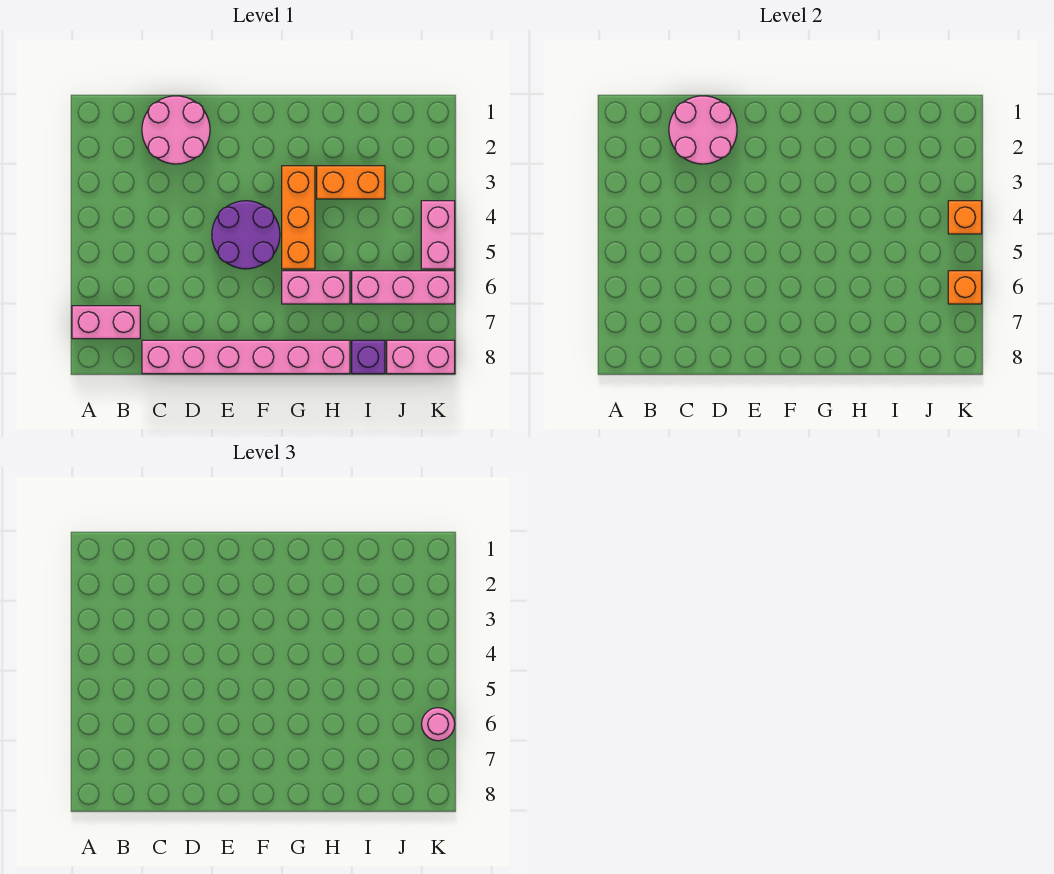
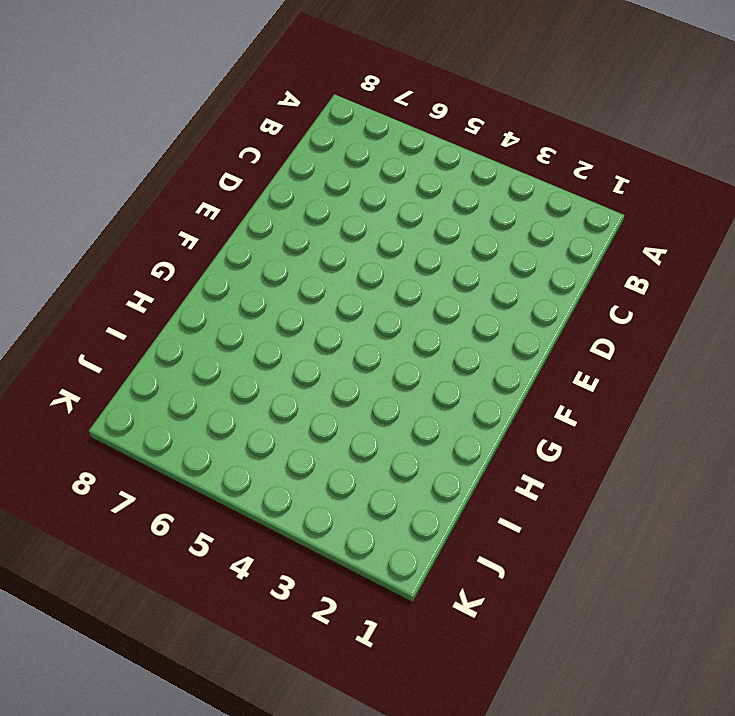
none -> pink 1x2 brick [72,306,140,339]
none -> pink 2x2 round brick [142,96,210,164]
none -> pink 1x6 brick [142,340,350,374]

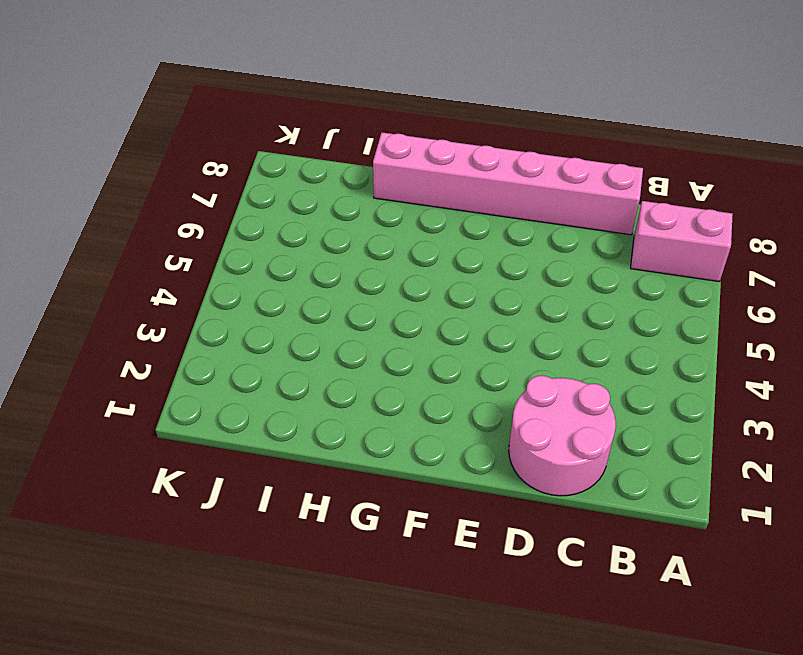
none -> purple 2x2 round brick [212,201,280,269]
none -> orange 1x3 brick [282,166,315,269]
none -> pink 1x2 brick [282,271,350,304]

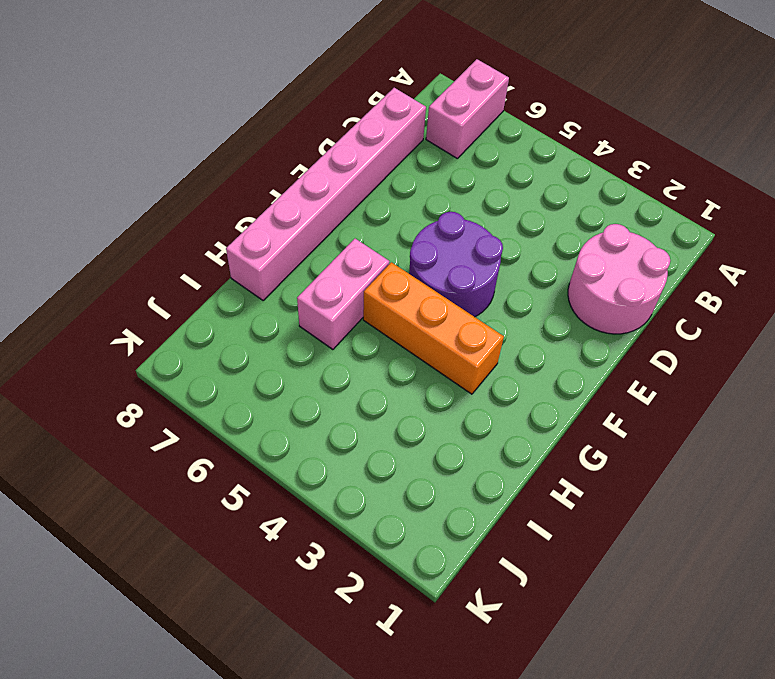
none -> orange 1x2 brick [317,166,385,199]
none -> pink 1x3 brick [352,271,455,304]
none -> purple 1x1 brick [352,340,385,374]

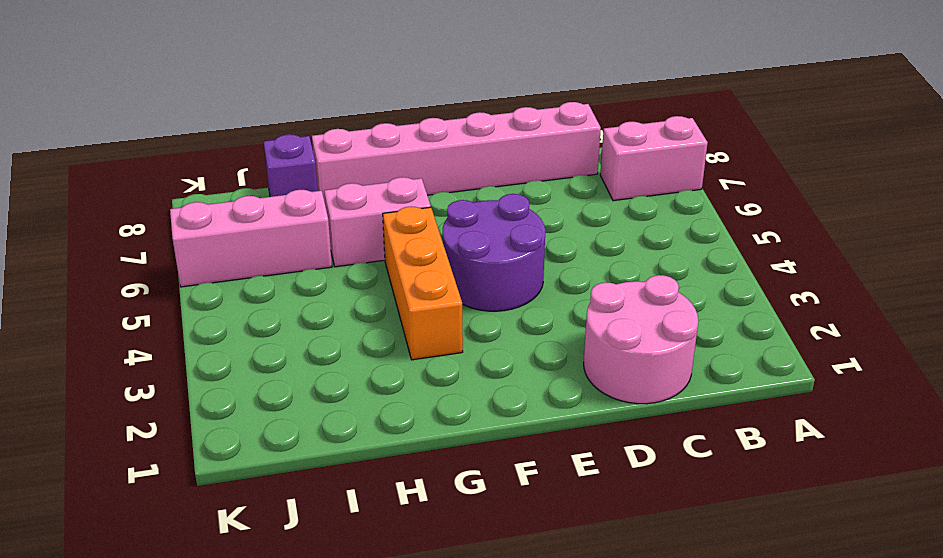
none -> orange 1x2 brick [317,166,385,199]
none -> pink 1x2 brick [387,340,455,374]
none -> pink 1x2 brick [421,201,455,269]

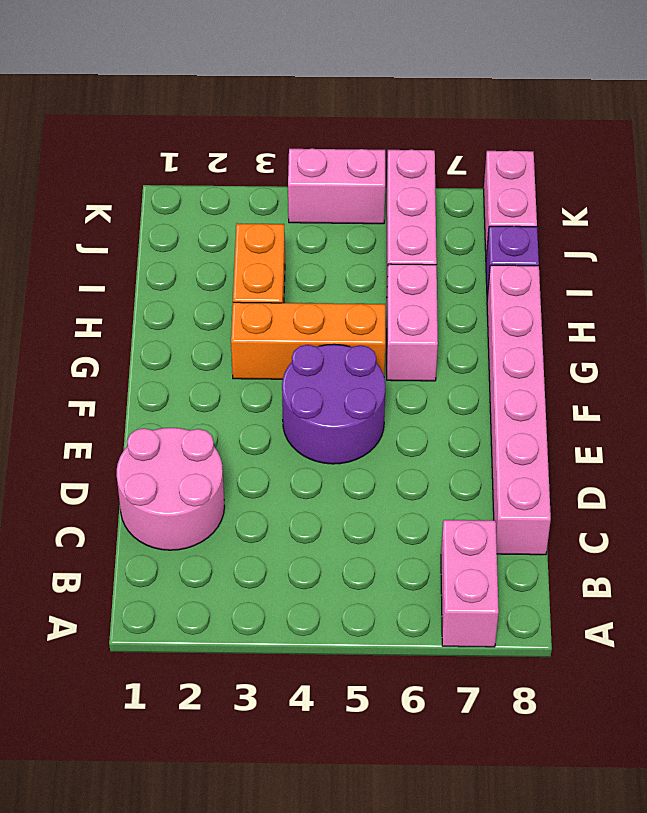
none -> pink 2x2 round brick [669,96,737,164]
none -> orange 1x1 brick [948,201,982,234]
none -> orange 1x1 brick [948,271,982,304]

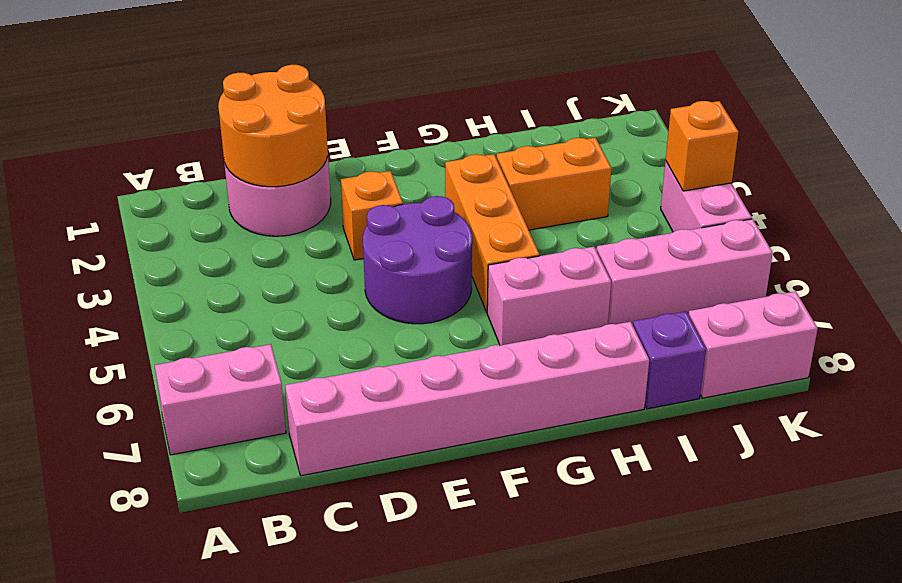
orange 2x2 round brick [218,65,328,187] -> pink 2x2 round brick [669,96,737,164]
orange 1x1 brick [341,171,403,260] -> orange 1x1 brick moved to [948,271,982,304]
none -> pink 1x1 round brick [422,708,455,741]

